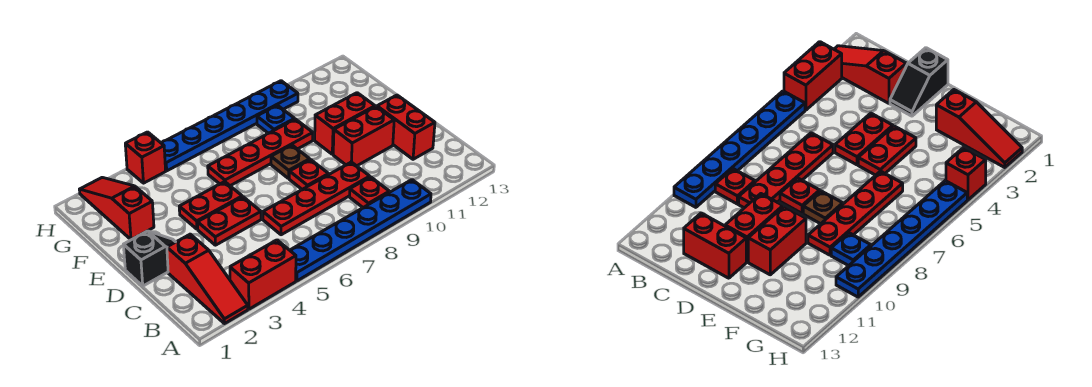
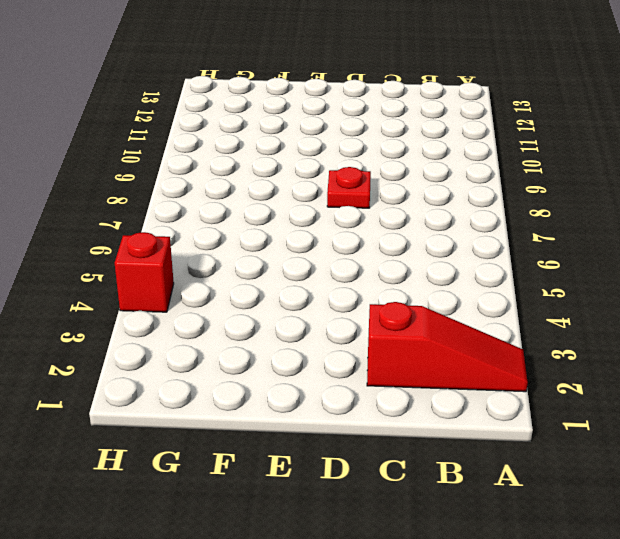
none -> red 1x2 brick [230,240,296,309]
none -> blue 1x6 plate [290,180,431,281]
none -> red 1x1 plate [350,177,389,207]

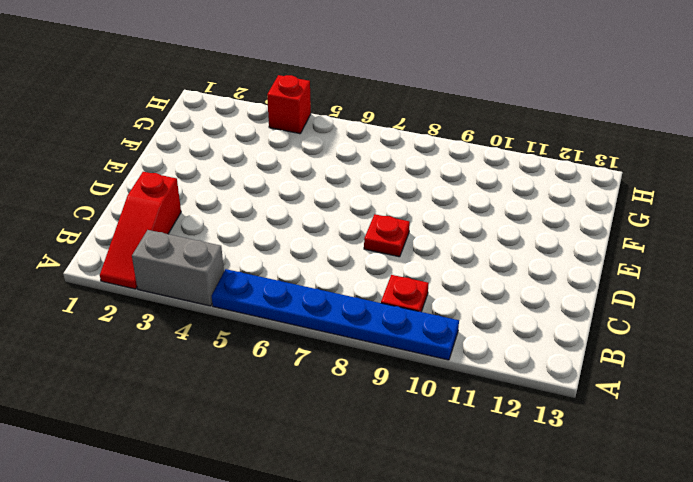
grey 1x2 brick [132,230,224,306] -> red 1x2 brick [230,240,296,309]
none -> red 1x4 plate [263,162,370,235]
none -> red 1x2 brick [377,95,435,159]
none -> black 1x2 slope [123,231,175,286]

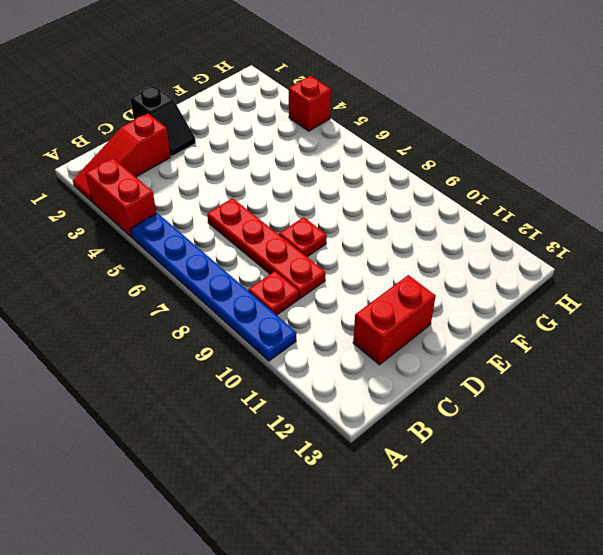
none -> red 1x2 plate [198,197,261,245]
none -> red 1x2 brick [333,107,394,166]
none -> red 1x2 plate [179,182,242,229]

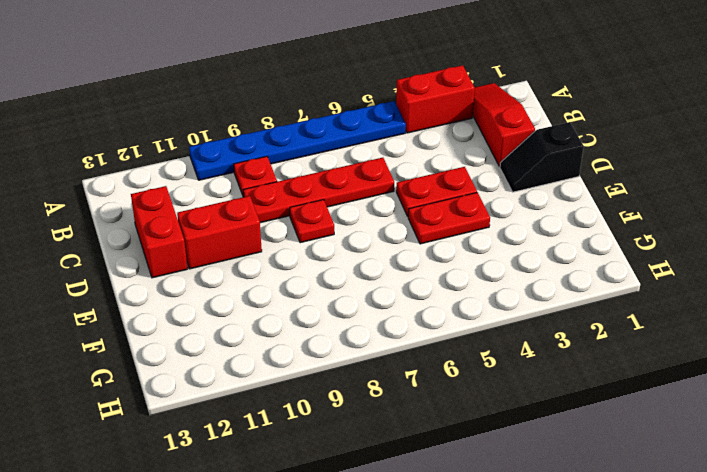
none -> brown 1x1 plate [271,145,310,178]
none -> red 1x2 brick [315,93,375,154]
none -> red 1x3 slope [79,177,154,240]

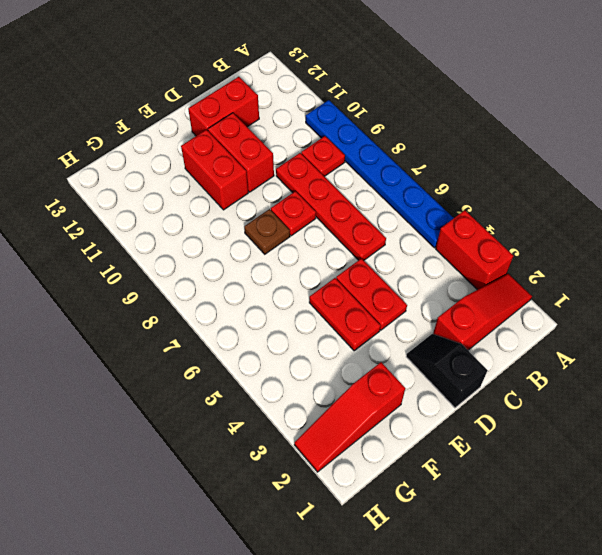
none -> red 1x4 plate [208,119,313,186]
none -> blue 1x1 plate [257,105,295,133]
none -> red 1x1 brick [125,132,166,183]

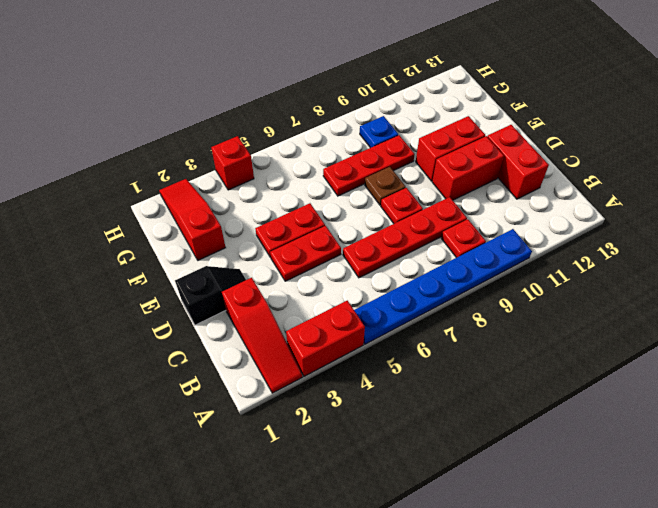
red 1x3 plate [323,135,415,196] -> red 1x4 plate [208,119,313,186]
none -> blue 1x6 plate [162,81,298,171]

